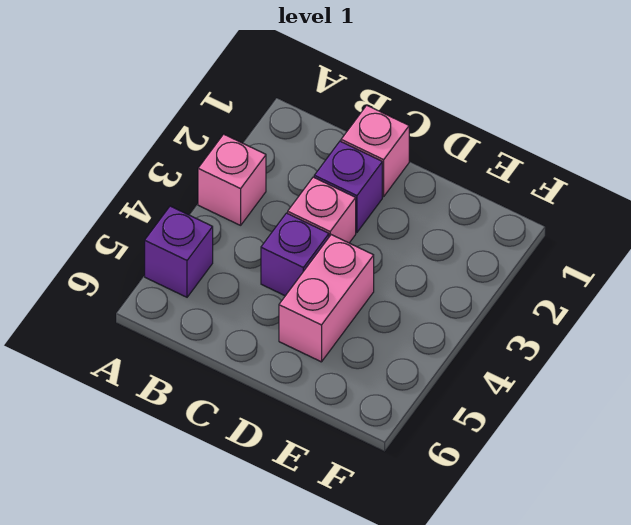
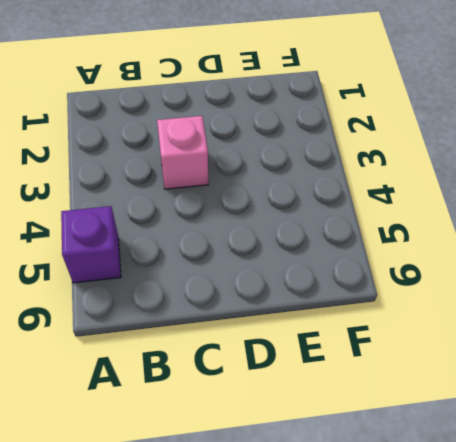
none -> pink 1x1 brick [198,134,266,225]
none -> pink 1x1 brick [341,105,409,196]

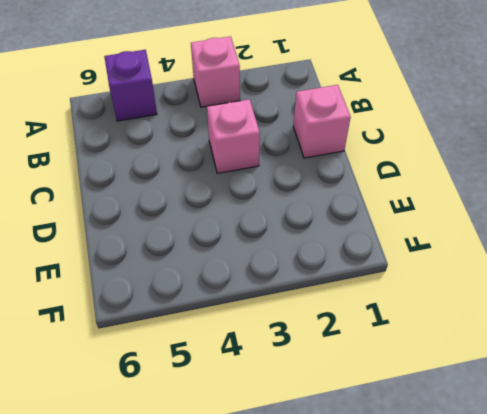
none -> purple 1x1 brick [314,141,382,232]
none -> purple 1x1 brick [261,213,329,296]

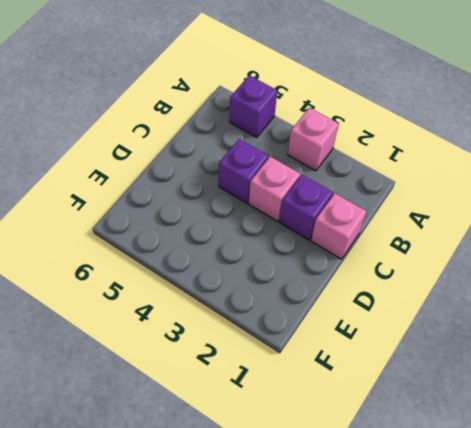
none -> pink 1x2 brick [279,235,374,362]

